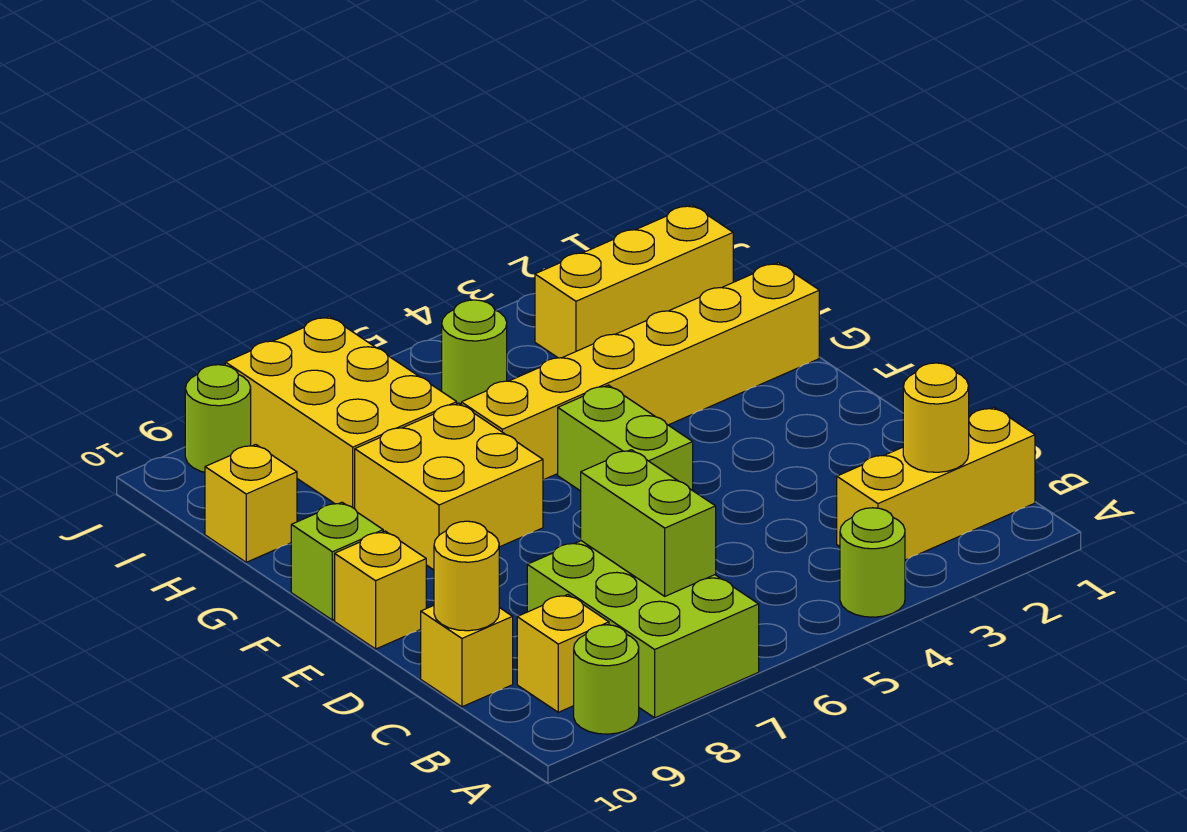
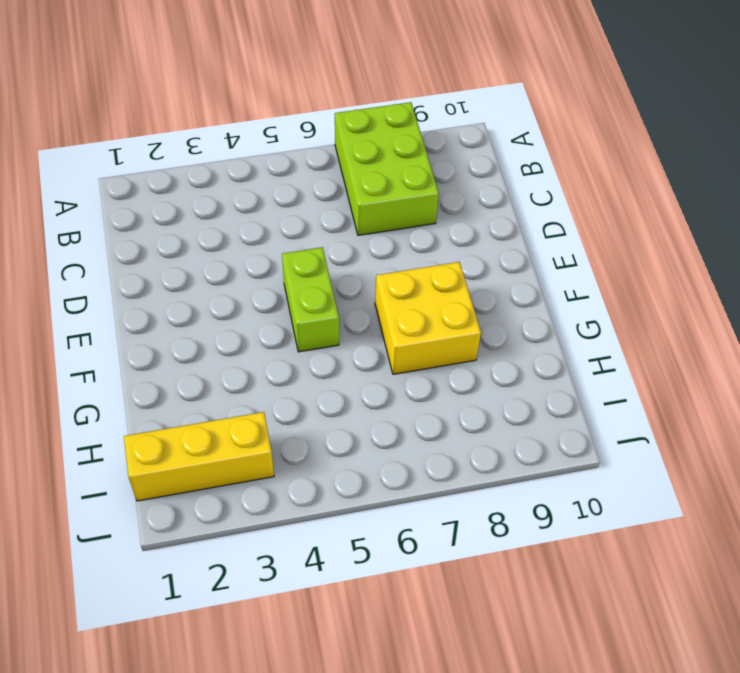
none -> lime 1x1 round brick [840,508,905,617]
none -> lime 1x1 round brick [574,625,639,734]
none -> yellow 1x3 brick [837,407,1035,560]

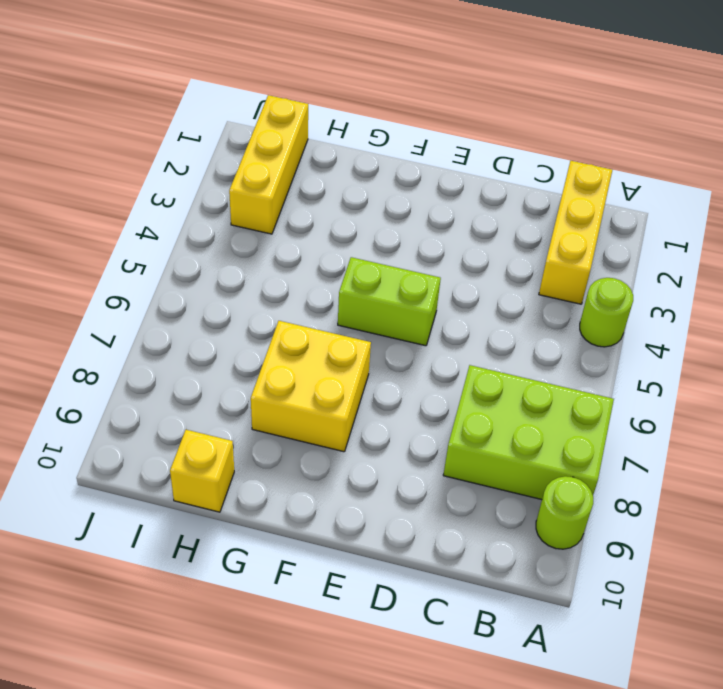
none -> yellow 1x1 brick [517,595,609,712]
none -> yellow 1x1 brick [421,606,513,707]
none -> yellow 1x1 brick [335,531,426,649]

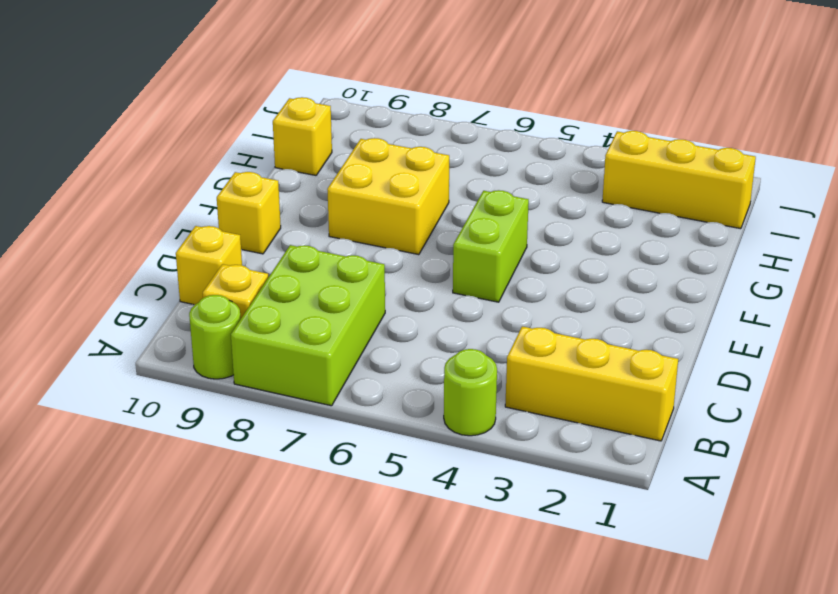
none -> lime 1x1 brick [291,502,383,620]
none -> yellow 1x6 brick [461,263,819,480]
none -> yellow 2x3 brick [225,316,457,509]

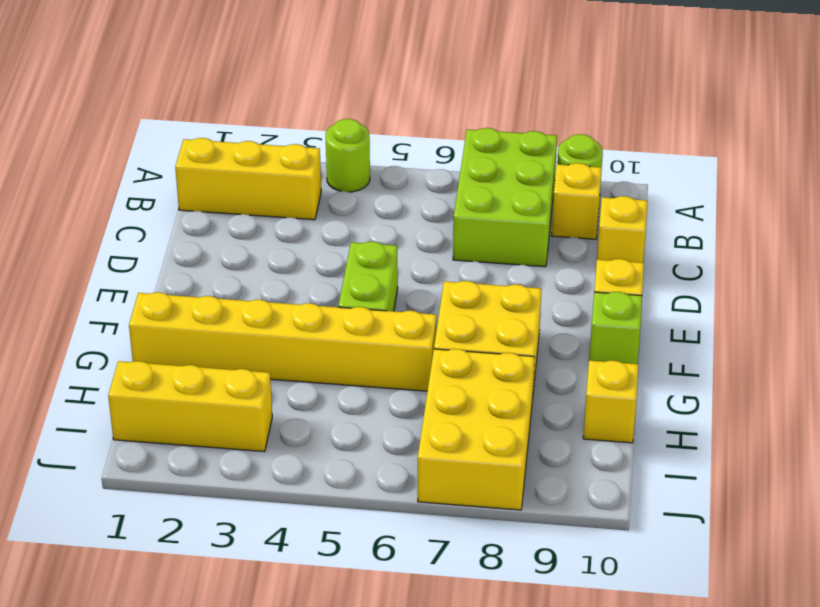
none -> lime 1x1 round brick [442,300,507,404]
none -> lime 1x1 round brick [185,365,251,472]
none -> yellow 1x1 round brick [903,363,969,472]

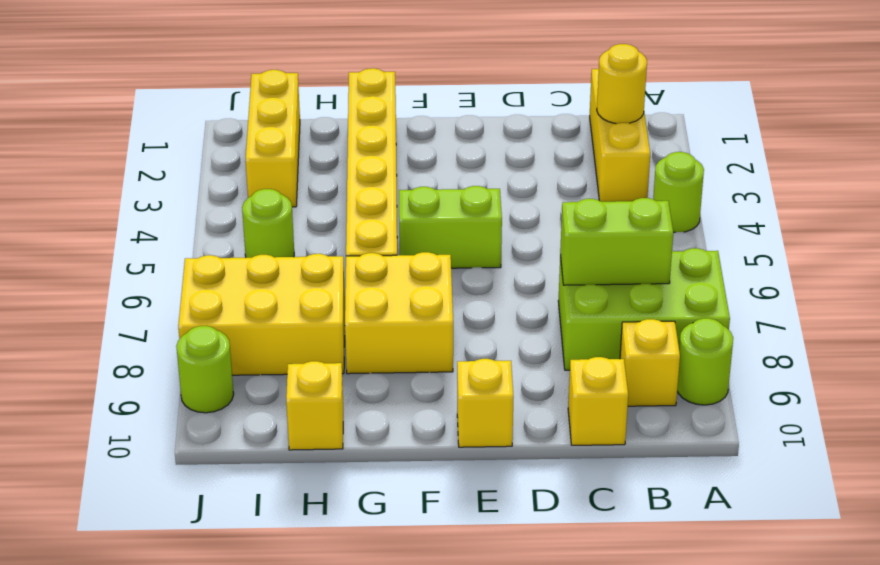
none -> lime 1x1 brick [291,502,383,620]
none -> yellow 1x1 round brick [434,521,499,631]

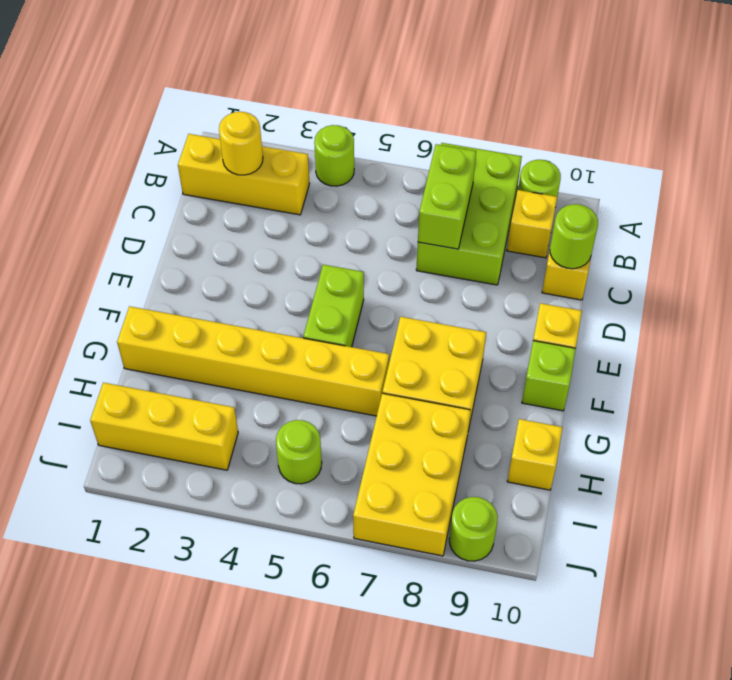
lime 1x1 round brick [550,204,598,269] -> yellow 1x1 round brick [434,521,499,631]

